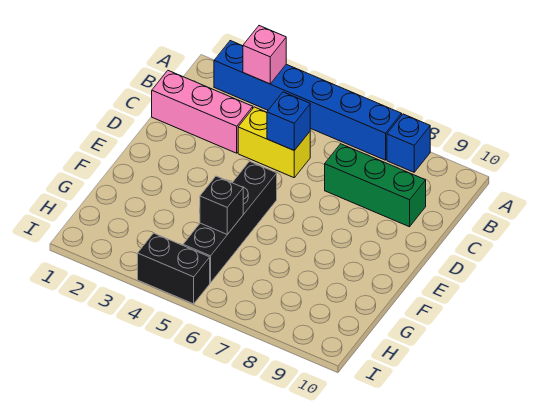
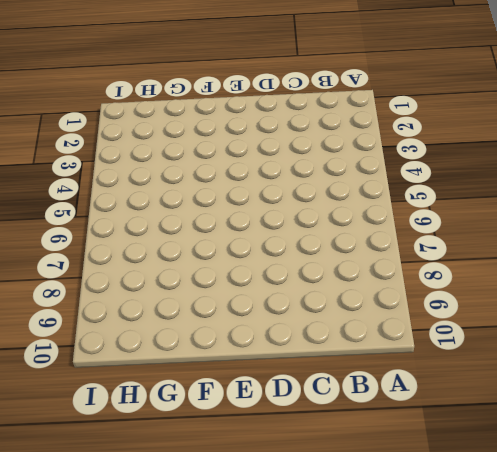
none -> blue 1x6 brick [214,41,402,160]
none -> blue 1x1 brick [387,114,430,172]

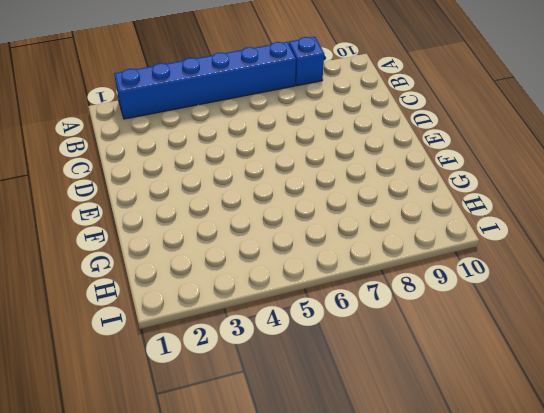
none -> pink 1x3 brick [152,71,253,153]
none -> yellow 1x2 brick [238,107,310,178]

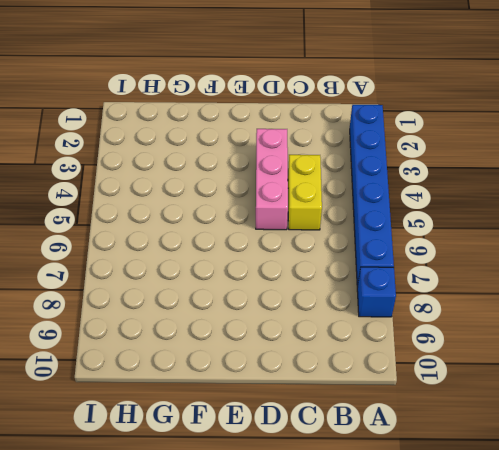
pink 1x3 brick [256,129,288,230] -> pink 1x3 brick moved to [152,71,253,153]
none -> green 1x3 brick [325,144,426,227]
none -> black 1x4 brick [183,161,277,283]

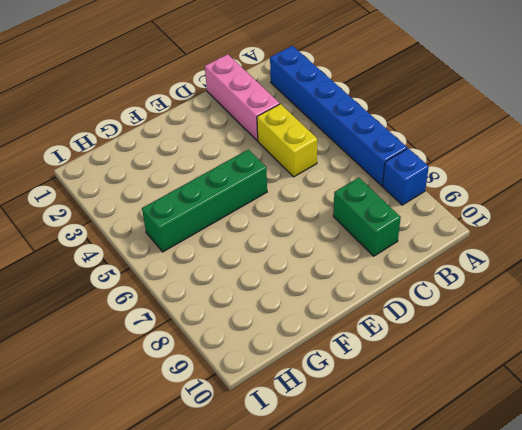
green 1x2 brick [333,178,401,256] -> green 1x3 brick [325,144,426,227]
green 1x4 brick [142,150,267,252] -> black 1x4 brick [183,161,277,283]
none -> black 1x2 brick [138,233,210,304]
none -> pink 1x1 brick [243,26,286,84]

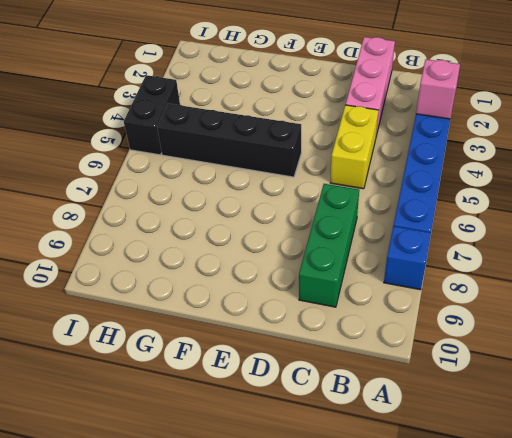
none -> blue 1x1 brick [267,92,310,150]
none -> black 1x1 brick [200,176,243,234]

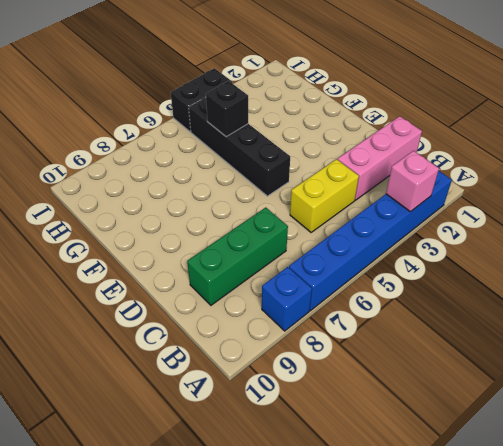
none -> blue 1x1 brick [267,92,310,150]

